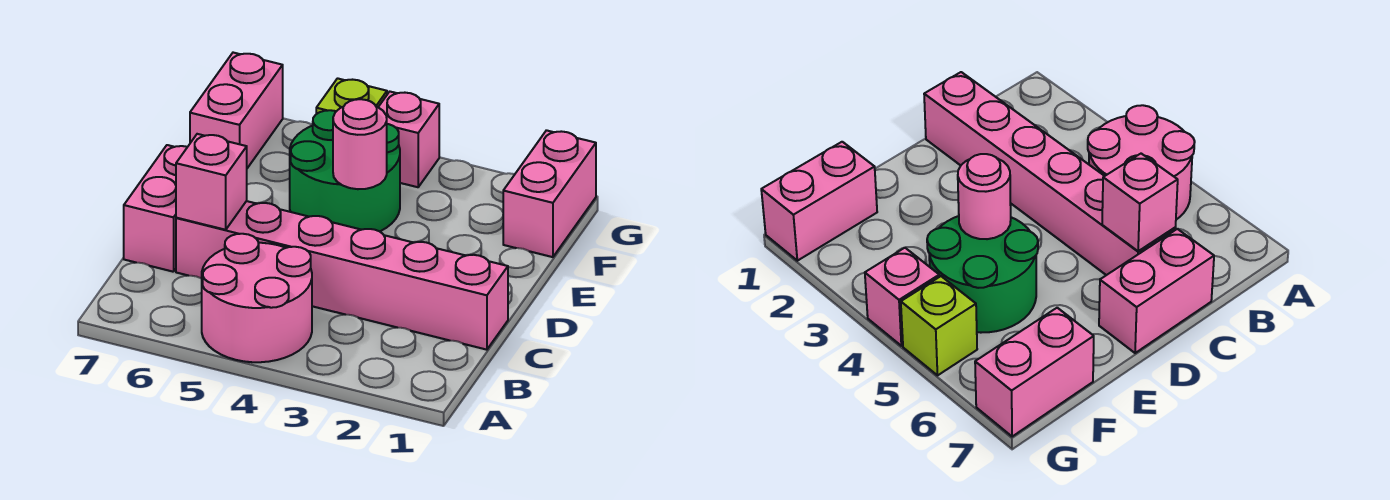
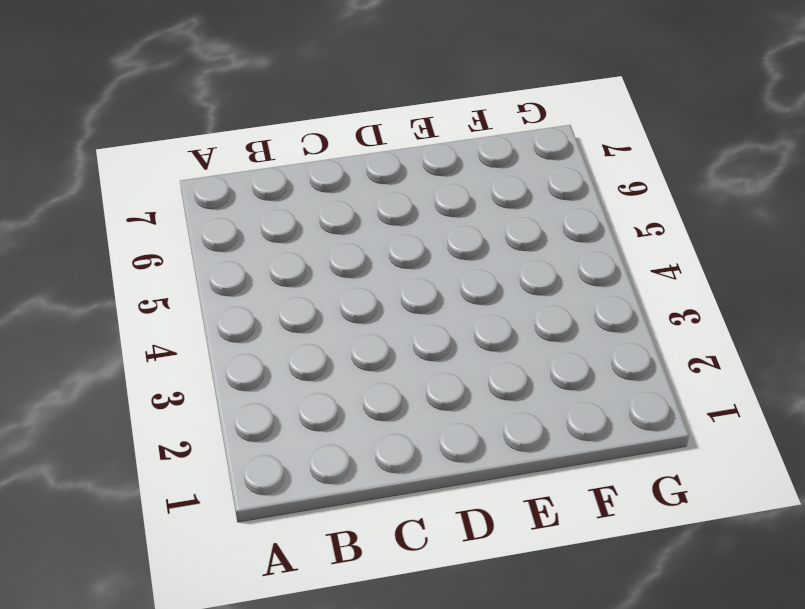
none -> pink 2x2 round brick [202,234,312,362]
none -> pink 1x6 brick [176,201,508,350]

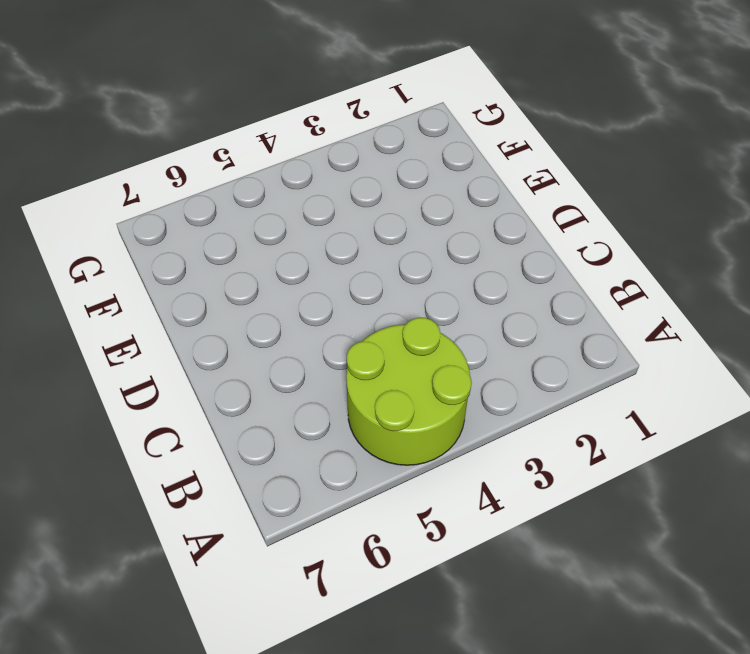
lime 2x2 round brick [346,318,472,465] -> pink 2x2 round brick [202,234,312,362]
none -> pink 1x6 brick [176,201,508,350]
none -> pink 1x2 brick [124,145,187,272]

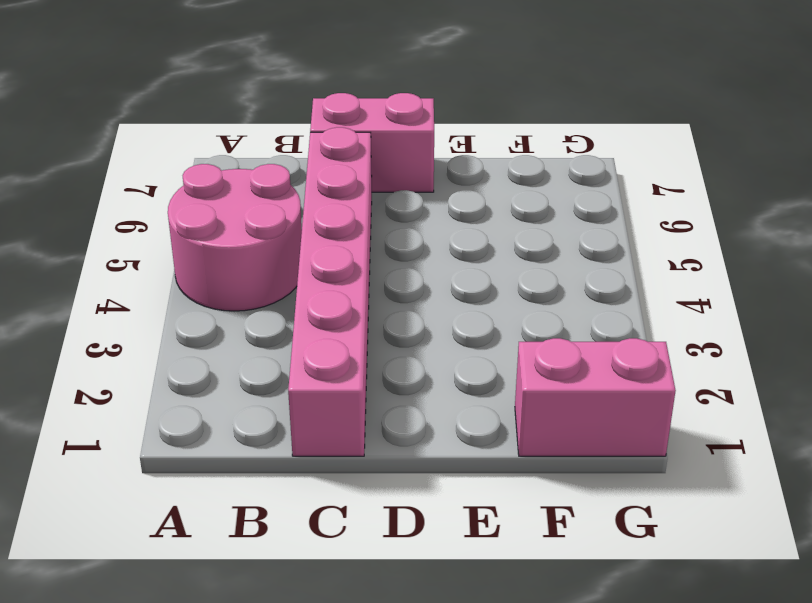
none -> green 2x2 round brick [290,110,400,231]
none -> pink 1x2 brick [190,53,283,168]

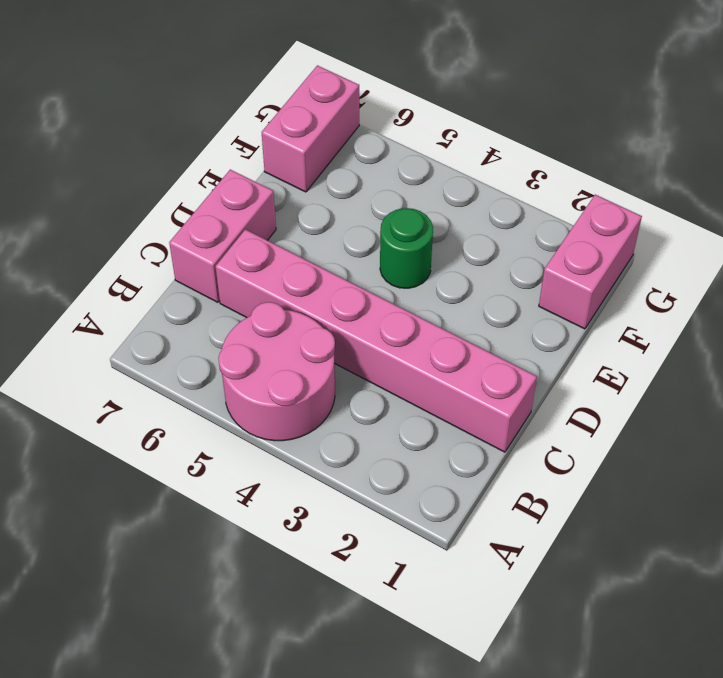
green 1x1 round brick [380,208,433,288] -> green 2x2 round brick [290,110,400,231]
none -> pink 1x1 brick [378,92,439,187]
none -> lime 1x1 brick [316,78,387,114]

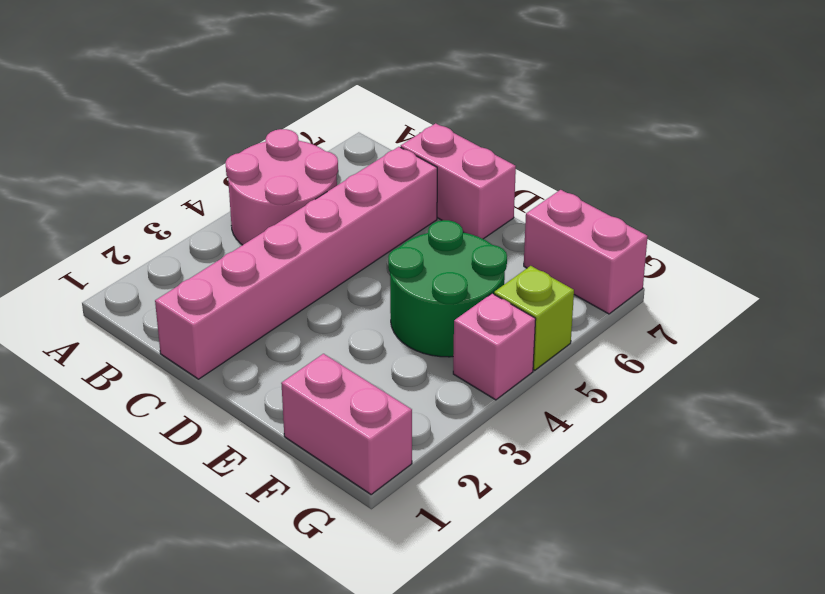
none -> pink 1x1 brick [176,134,247,230]
none -> pink 1x1 round brick [333,99,387,189]

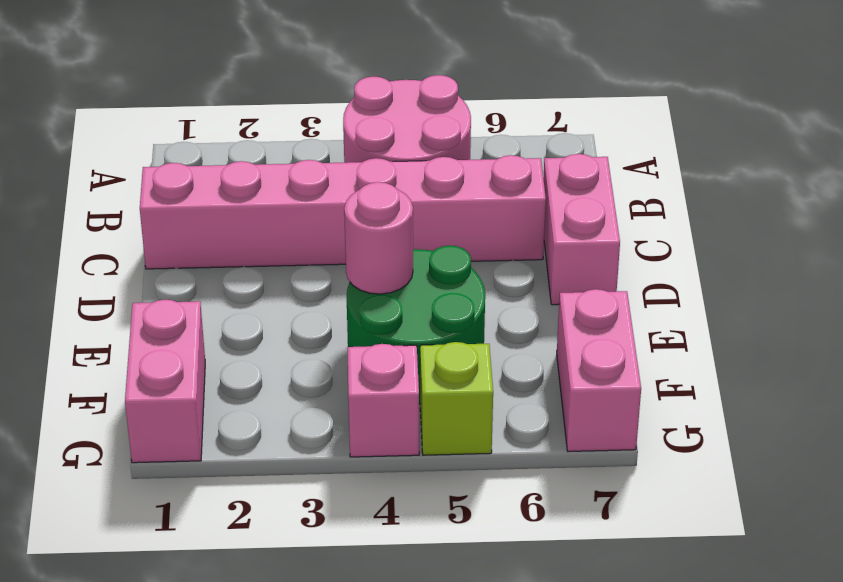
none -> pink 1x1 brick [176,134,247,230]

